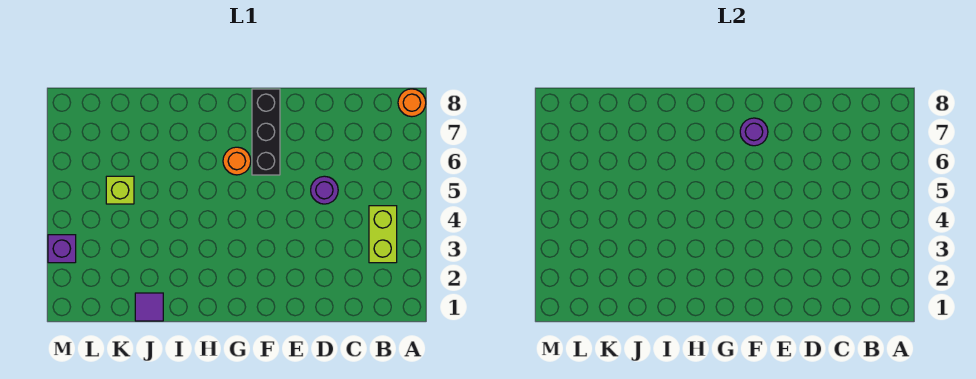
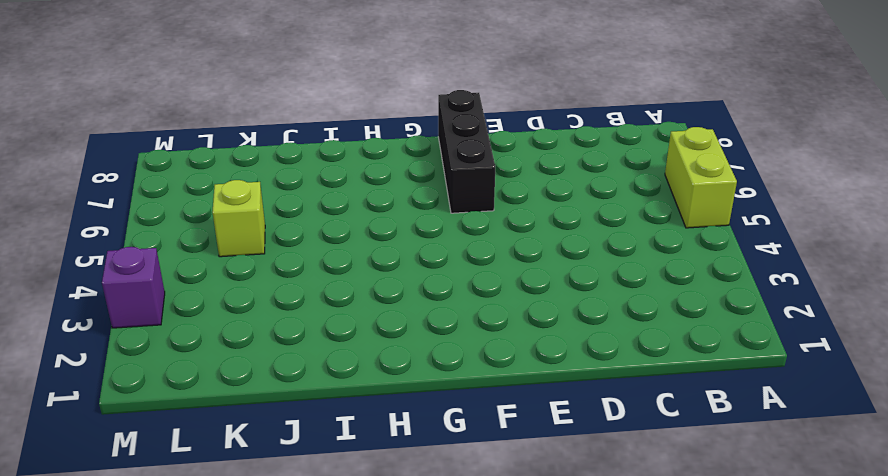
lime 1x2 brick [665,127,737,228] -> lime 1x2 brick moved to [369,206,397,263]
none -> orange 1x1 round brick [398,89,426,117]
none -> purple 1x1 round brick [311,176,338,204]

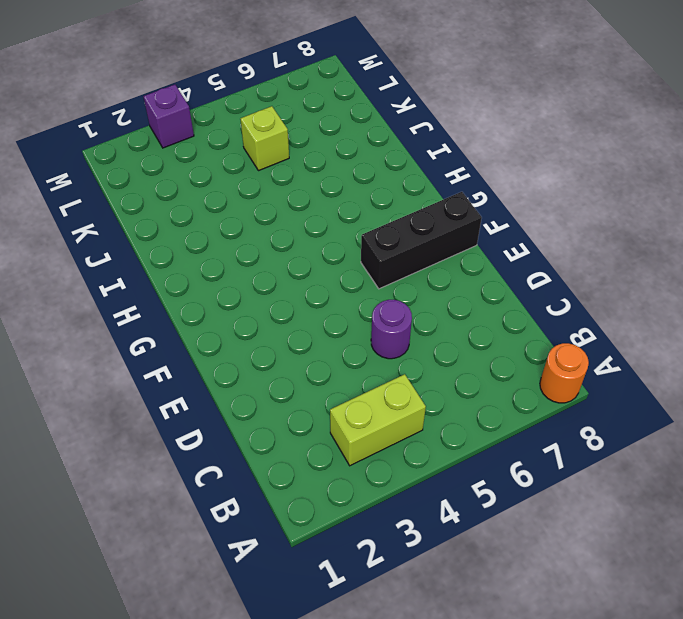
none -> orange 1x1 round brick [223,147,251,175]
none -> purple 1x1 tile [135,293,163,321]

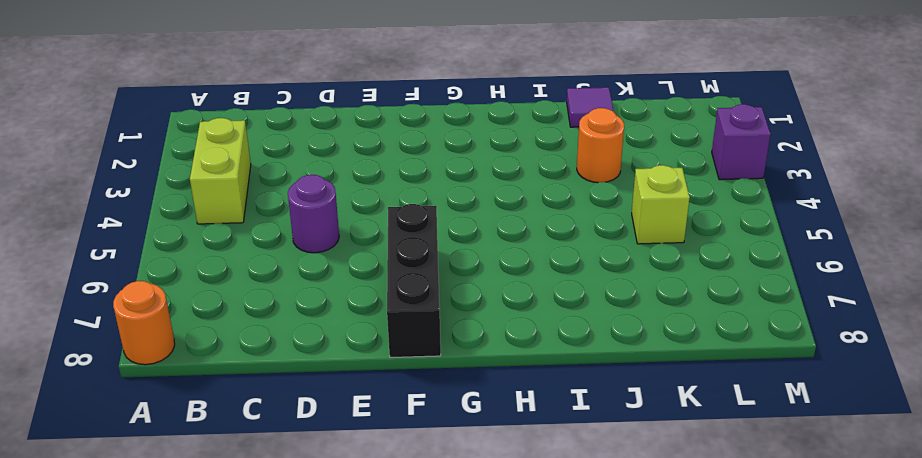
orange 1x1 round brick [577,108,624,183] -> orange 1x1 round brick moved to [223,147,251,175]
none -> purple 1x1 round brick [740,118,768,146]

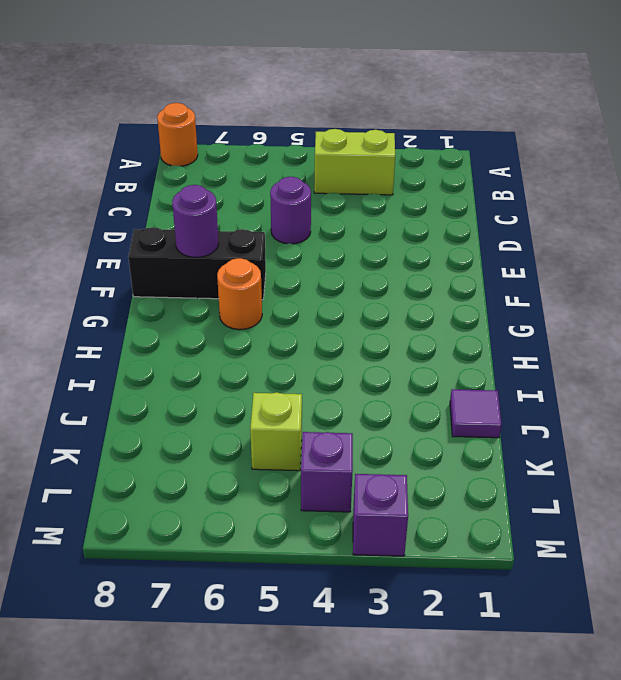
purple 1x1 brick [301,432,353,512] -> none

